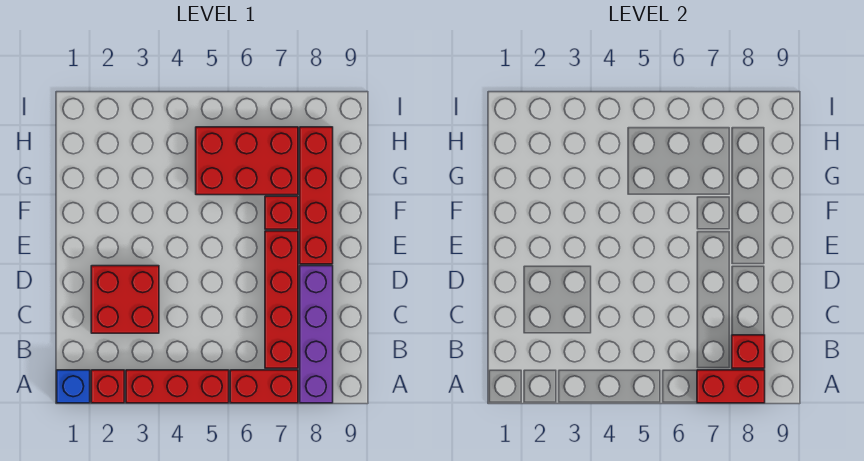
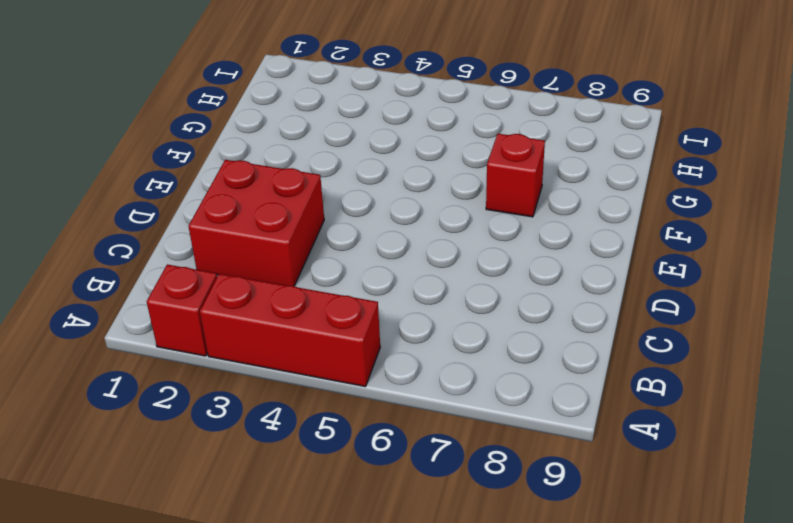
none -> blue 1x1 brick [57,370,90,403]
none -> red 1x2 brick [230,370,298,403]
none -> purple 1x4 brick [300,266,333,403]

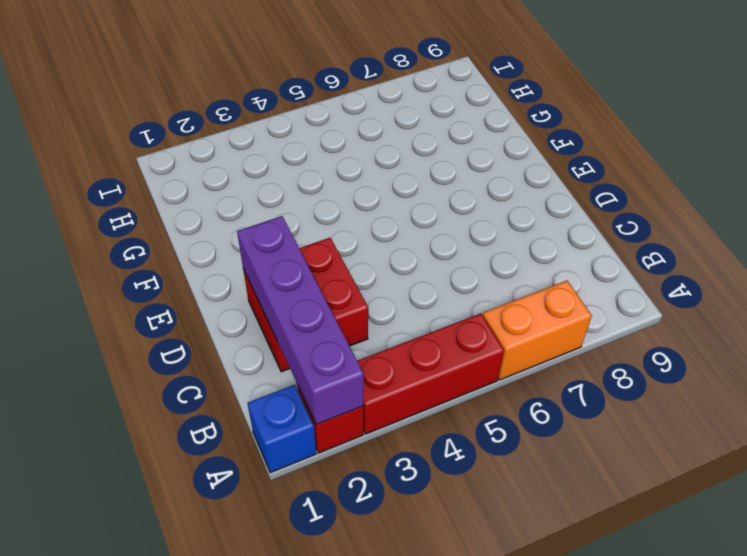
purple 1x4 brick [237,216,364,424] -> purple 1x4 brick moved to [300,266,333,403]
orange 1x2 brick [483,281,592,380] -> red 1x2 brick [230,370,298,403]
none -> red 1x4 brick [265,231,298,368]
none -> red 1x4 brick [300,127,333,264]
none -> red 1x1 brick [265,196,298,229]

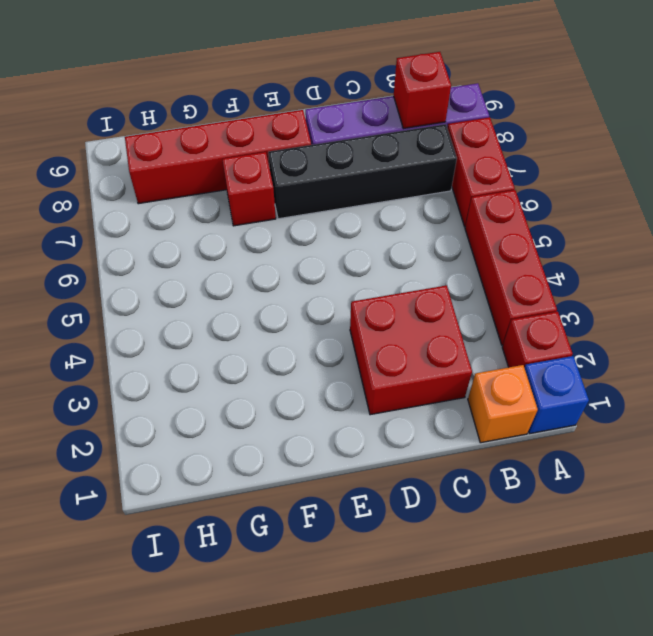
orange 1x1 brick [468,365,538,443] -> none
black 1x4 brick [268,124,457,219] -> red 1x4 brick [265,231,298,368]
none -> red 2x3 brick [196,127,298,195]
none -> red 1x2 brick [697,370,765,403]

